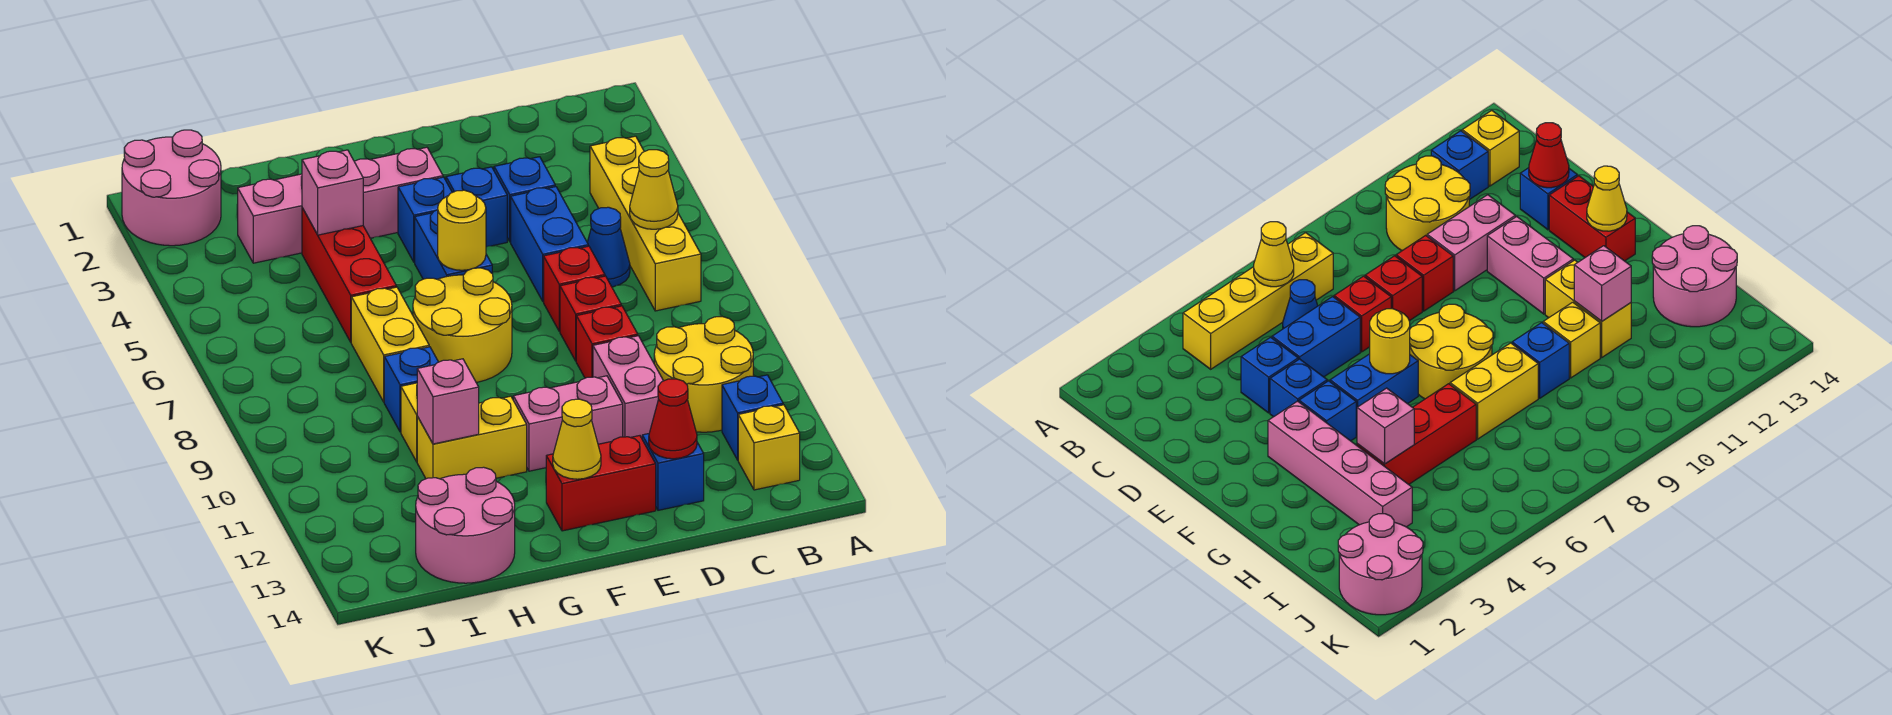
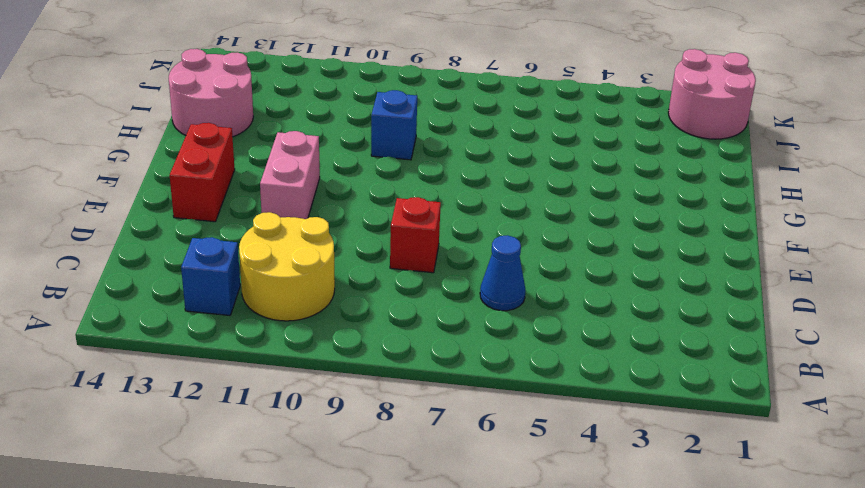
none -> yellow 1x4 brick [590,136,701,311]
none -> yellow 1x1 brick [738,405,800,490]
none -> blue 1x1 brick [494,157,555,242]
none -> blue 1x2 brick [511,187,588,302]

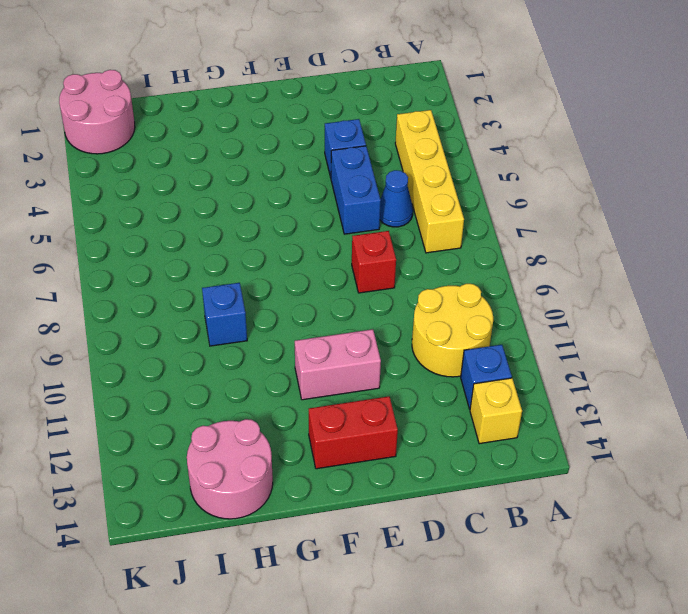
none -> red 1x1 brick [544,246,605,331]
none -> red 1x1 brick [576,306,638,378]
none -> pink 1x2 brick [593,336,663,438]
none -> blue 1x1 brick [642,434,704,510]

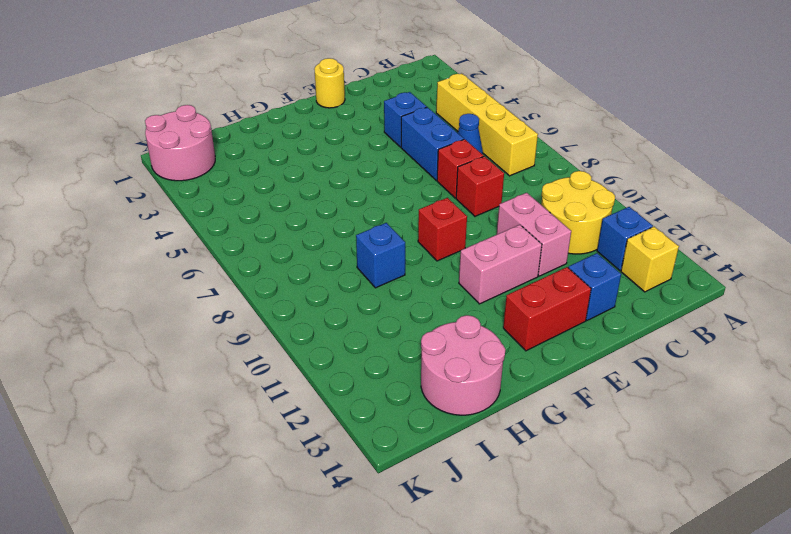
yellow 1x1 round brick [314,58,345,108] -> yellow 1x1 round brick moved to [438,190,486,270]
red 1x1 brick [418,198,467,261] -> red 1x1 brick moved to [576,306,638,378]
none -> blue 1x1 brick [446,167,507,247]
none -> pink 1x4 brick [238,147,443,263]
none -> blue 1x1 brick [398,177,452,262]
none -> blue 1x2 brick [415,210,492,279]

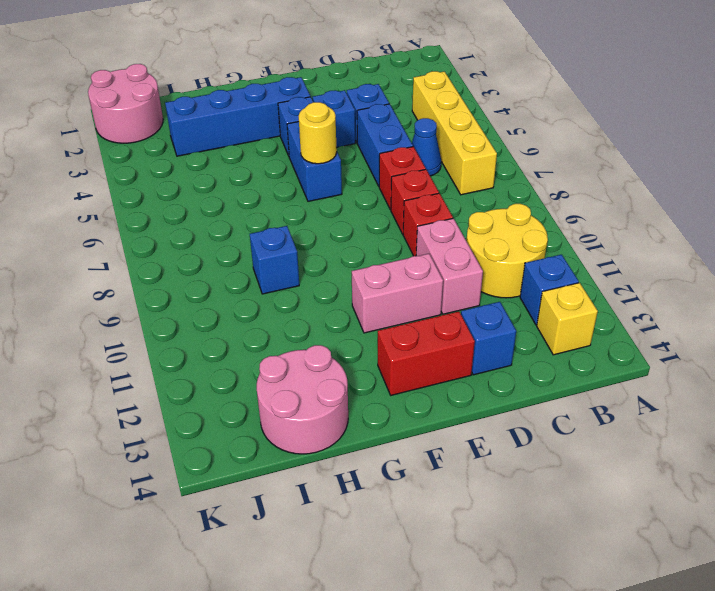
blue 1x4 brick [165,77,310,156] -> pink 1x4 brick [238,147,443,263]
none -> yellow 2x2 round brick [413,268,512,382]
none -> yellow 1x2 brick [417,396,527,479]
none -> red 1x3 brick [302,208,396,342]
none -> yellow 1x2 brick [351,287,429,402]

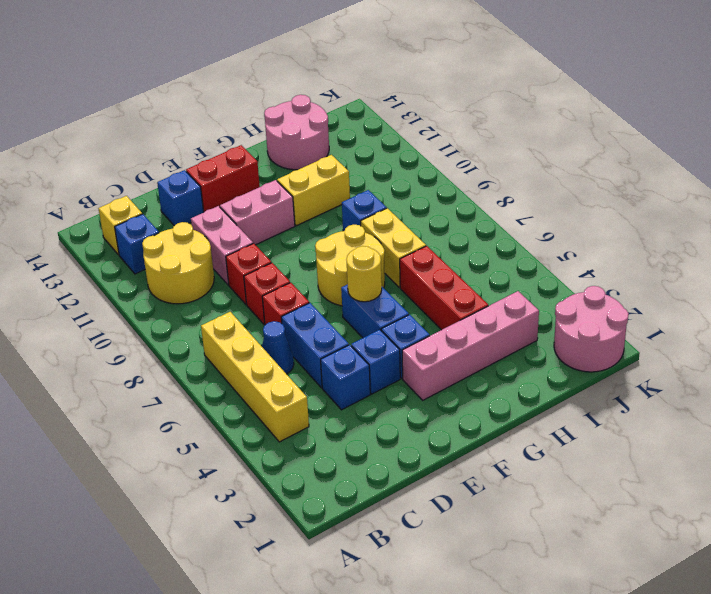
none -> yellow 1x1 brick [401,383,418,462]
none -> yellow 1x1 cone [630,150,678,229]
none -> red 1x1 cone [649,379,697,459]
none -> yellow 1x1 cone [553,399,601,479]

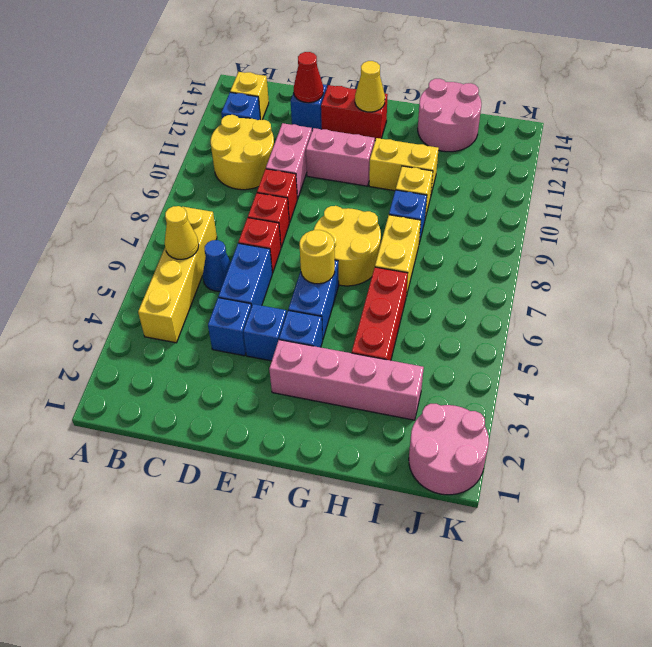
none -> pink 1x1 brick [302,150,363,235]
none -> pink 1x1 brick [417,359,479,444]

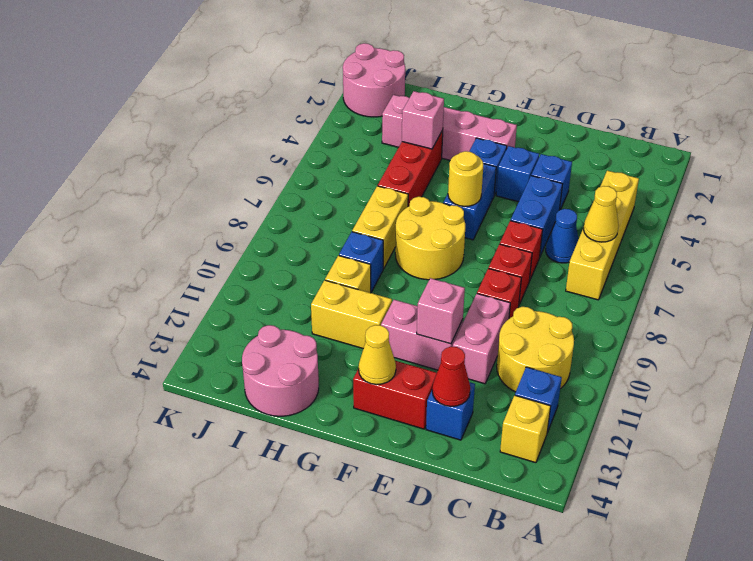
pink 1x1 brick [417,278,465,344] -> pink 1x1 brick moved to [417,359,479,444]

